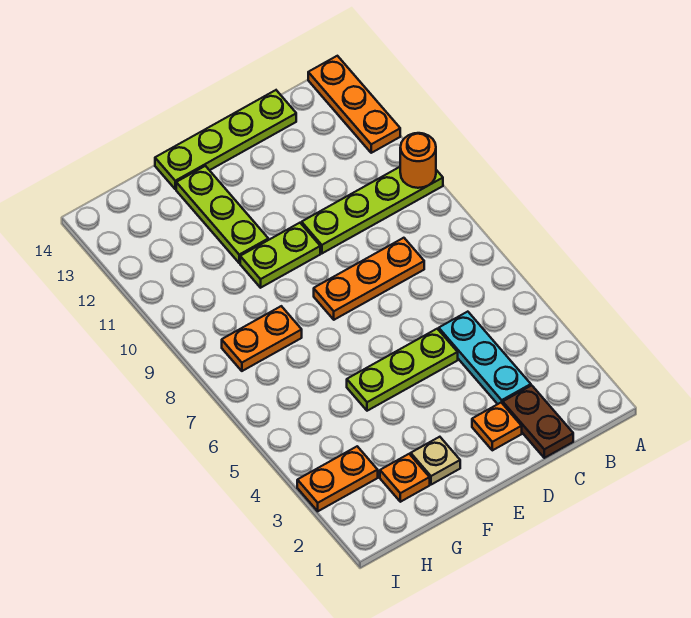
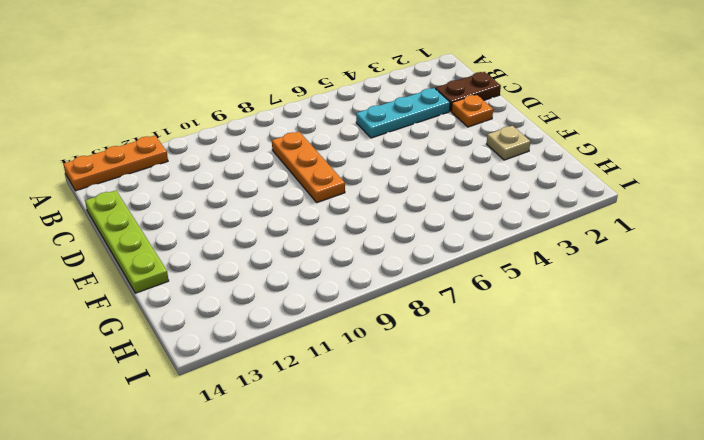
none -> lime 1x4 plate [302,167,443,253]
none -> lime 1x3 plate [347,329,458,411]
none -> lime 1x2 plate [240,223,320,288]

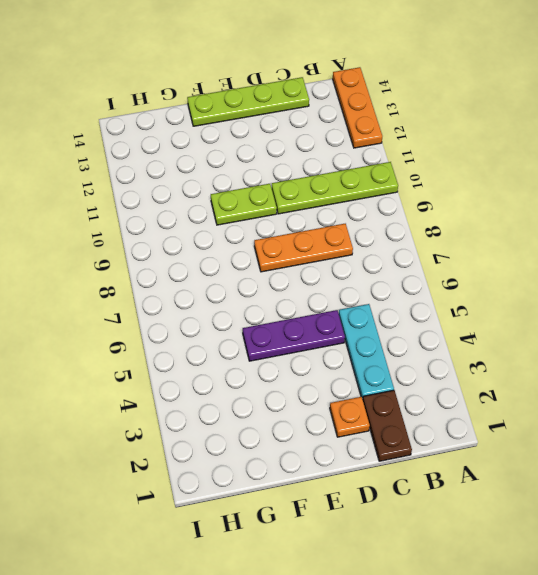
purple 1x3 plate [243,310,345,361] -> lime 1x3 plate [347,329,458,411]
none -> tan 1x1 plate [411,437,460,485]
none -> lime 1x3 plate [176,166,268,263]
none -> orange 1x1 plate [380,454,430,502]

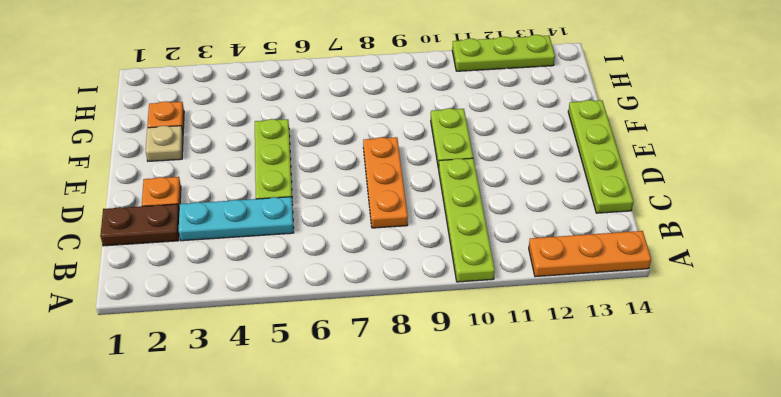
lime 1x3 plate [452,35,555,71] -> lime 1x3 plate moved to [176,166,268,263]
none -> orange 1x2 plate [222,306,302,371]
none -> orange 1x2 plate [297,446,378,511]
none -> orange 1x1 round brick [400,133,436,188]

